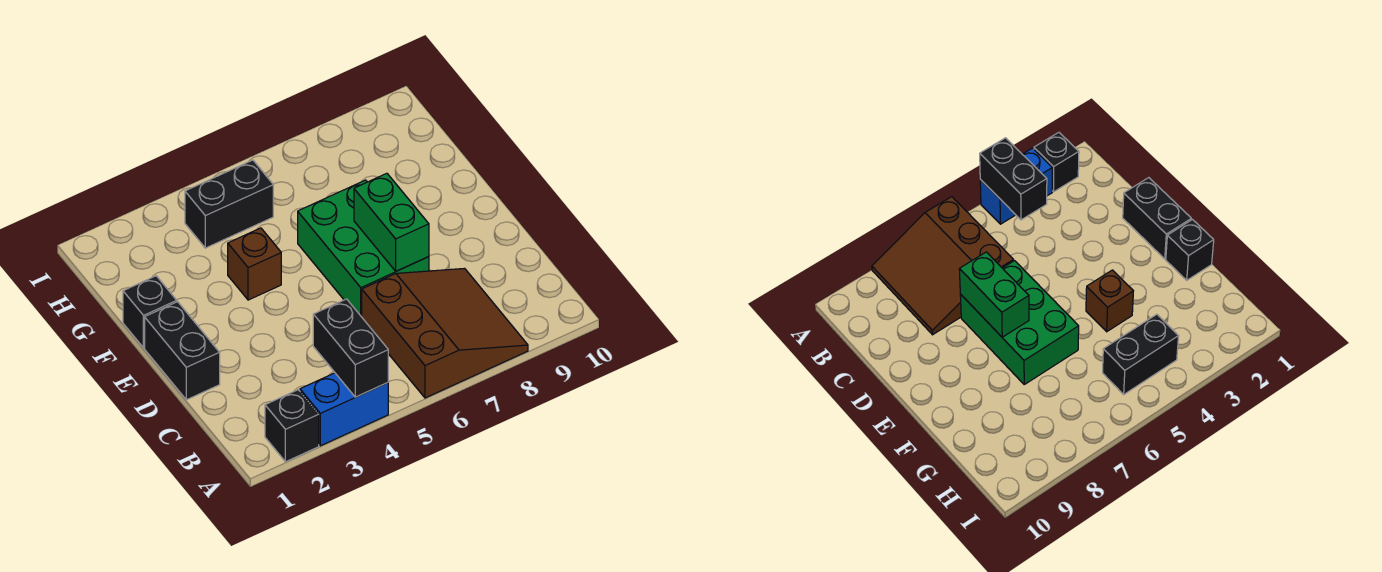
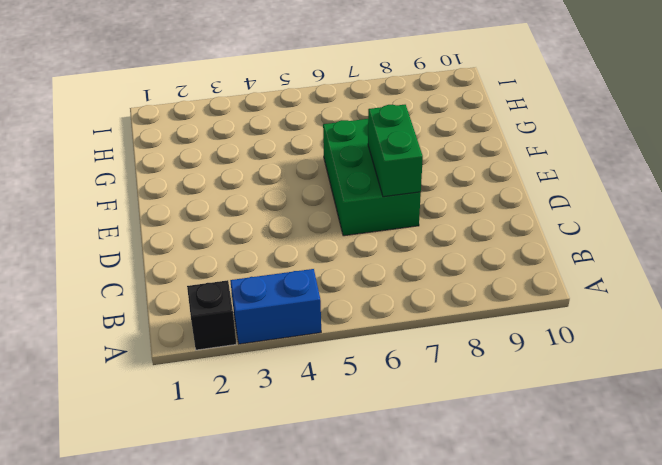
none -> brown 3x3 slope [362,268,528,398]
none -> black 1x2 brick [145,302,220,400]

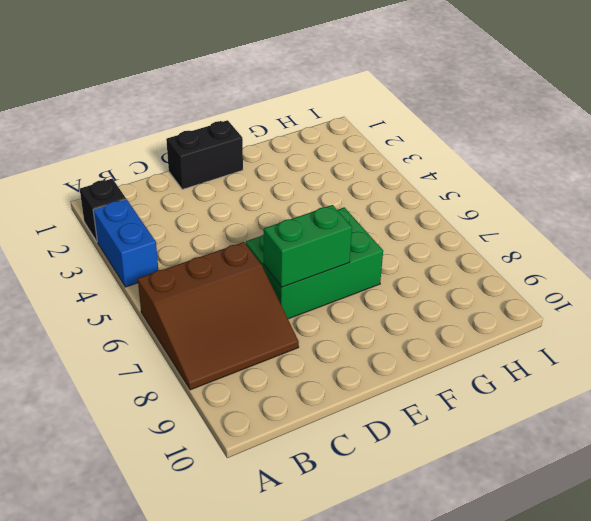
none -> black 1x1 brick [123,276,177,348]
none -> brown 1x1 brick [228,228,281,300]

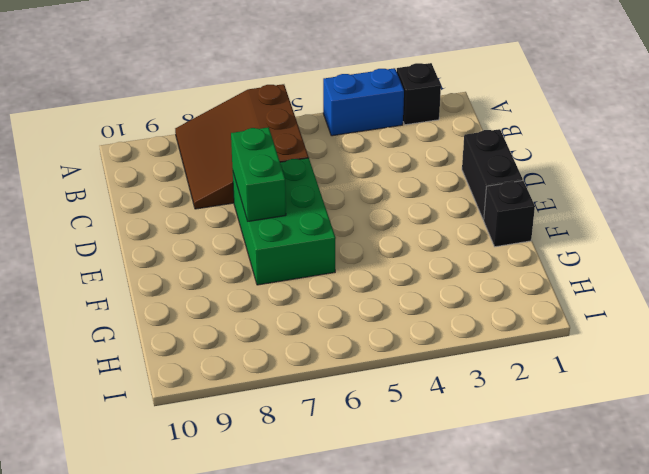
none -> brown 1x1 brick [228,228,281,300]
none -> black 1x2 brick [185,160,273,248]

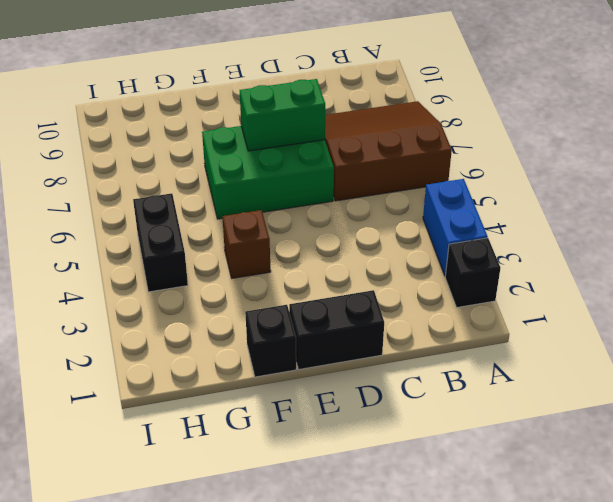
none -> black 1x2 brick [313,299,388,397]

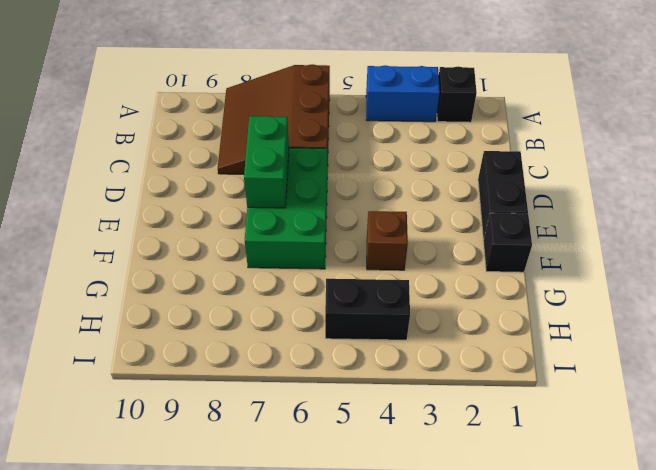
none -> black 1x2 brick [313,299,388,397]

